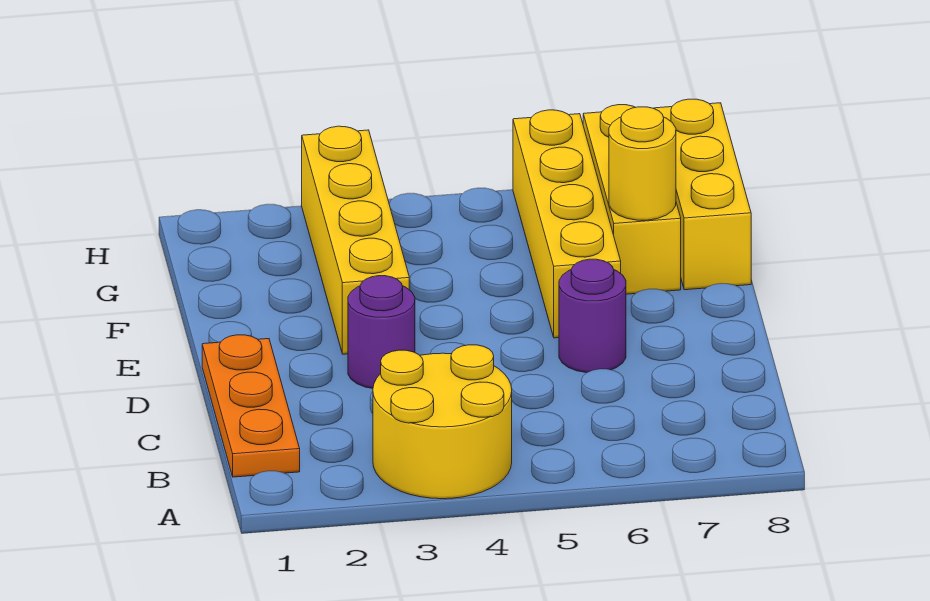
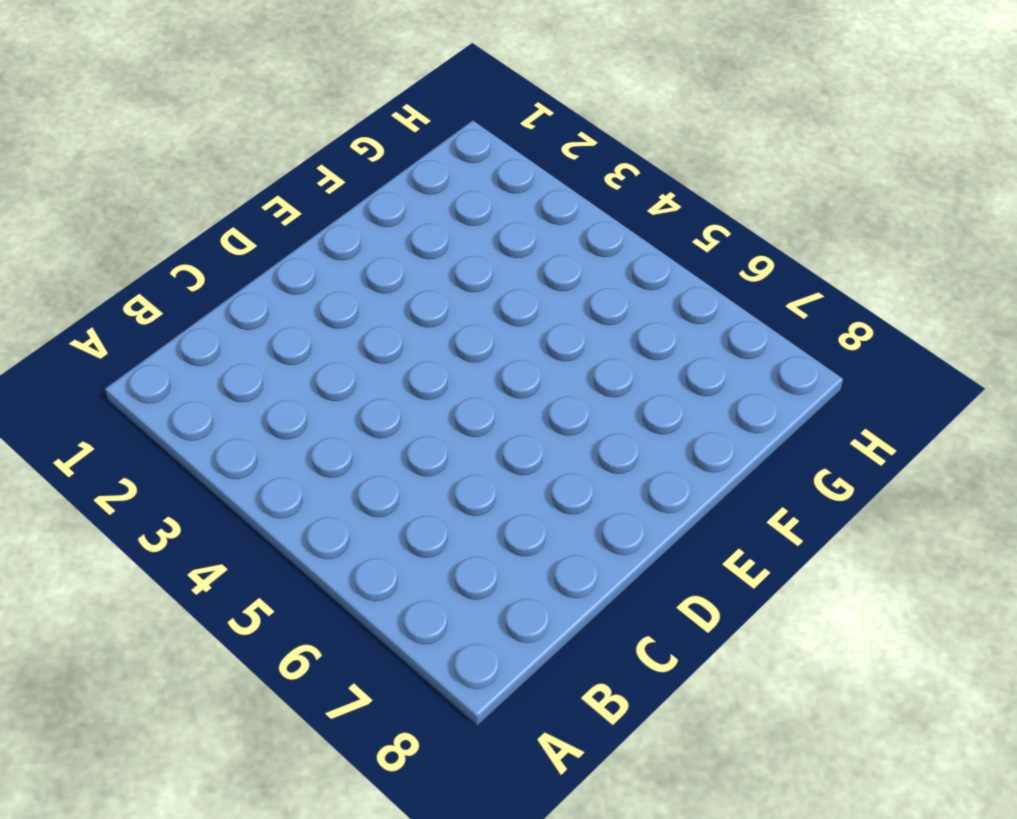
none -> yellow 2x2 round brick [373,345,512,499]
none -> orange 1x3 plate [202,335,300,477]

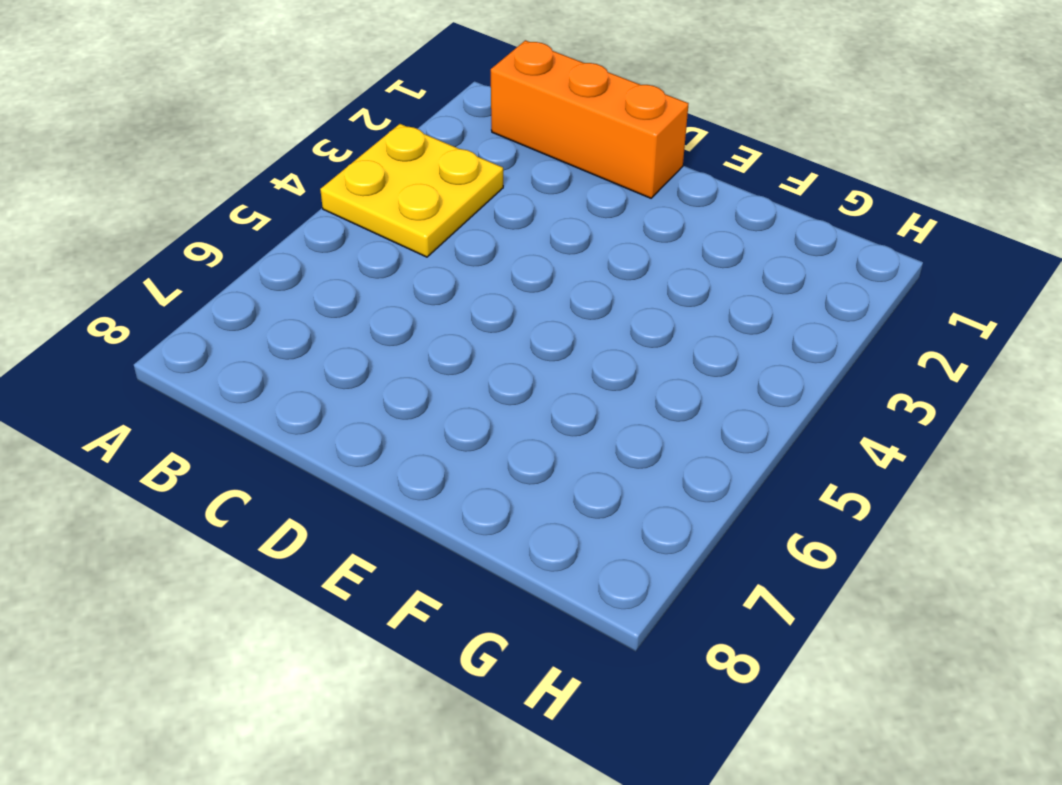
yellow 2x2 plate [320,124,503,257] -> yellow 2x2 round brick [373,345,512,499]
orange 1x3 brick [491,40,688,198] -> orange 1x3 plate [202,335,300,477]
none -> purple 1x1 round brick [348,276,415,388]
none -> purple 1x1 round brick [559,259,626,373]

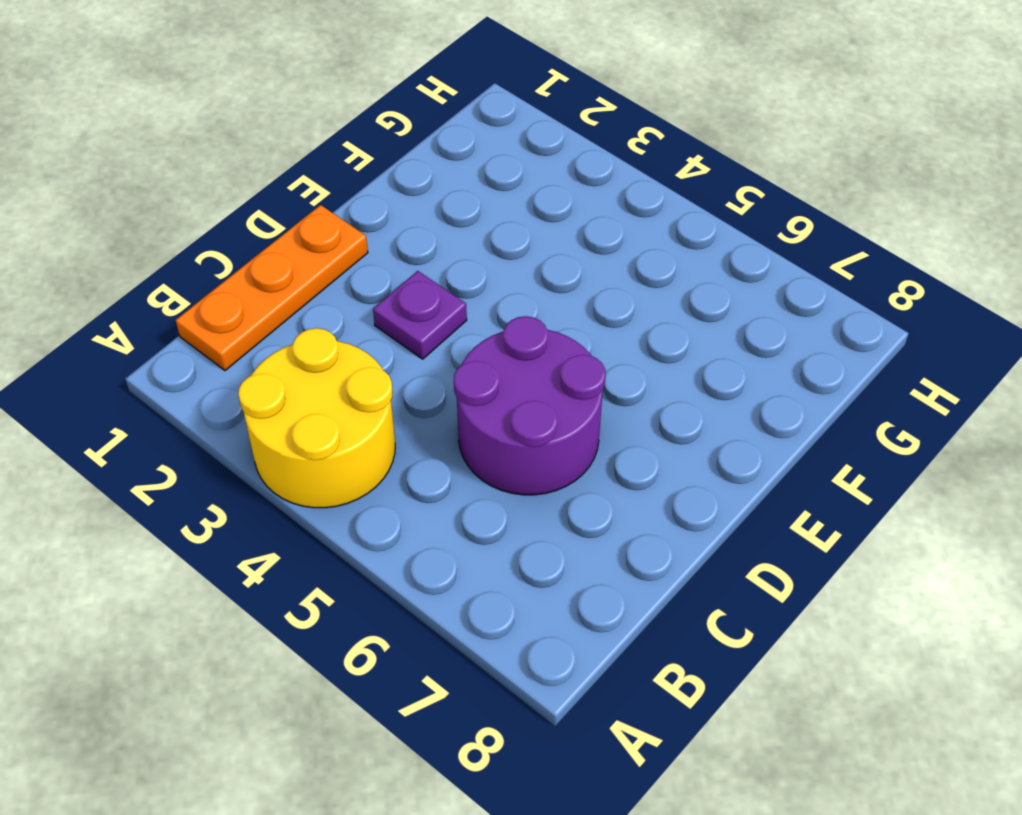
purple 2x2 round brick [454,316,605,495] -> purple 1x1 round brick [559,259,626,373]
purple 1x1 plate [373,271,467,359] -> purple 1x1 round brick [348,276,415,388]
none -> yellow 1x4 brick [302,126,409,354]
none -> yellow 1x4 brick [513,110,621,338]

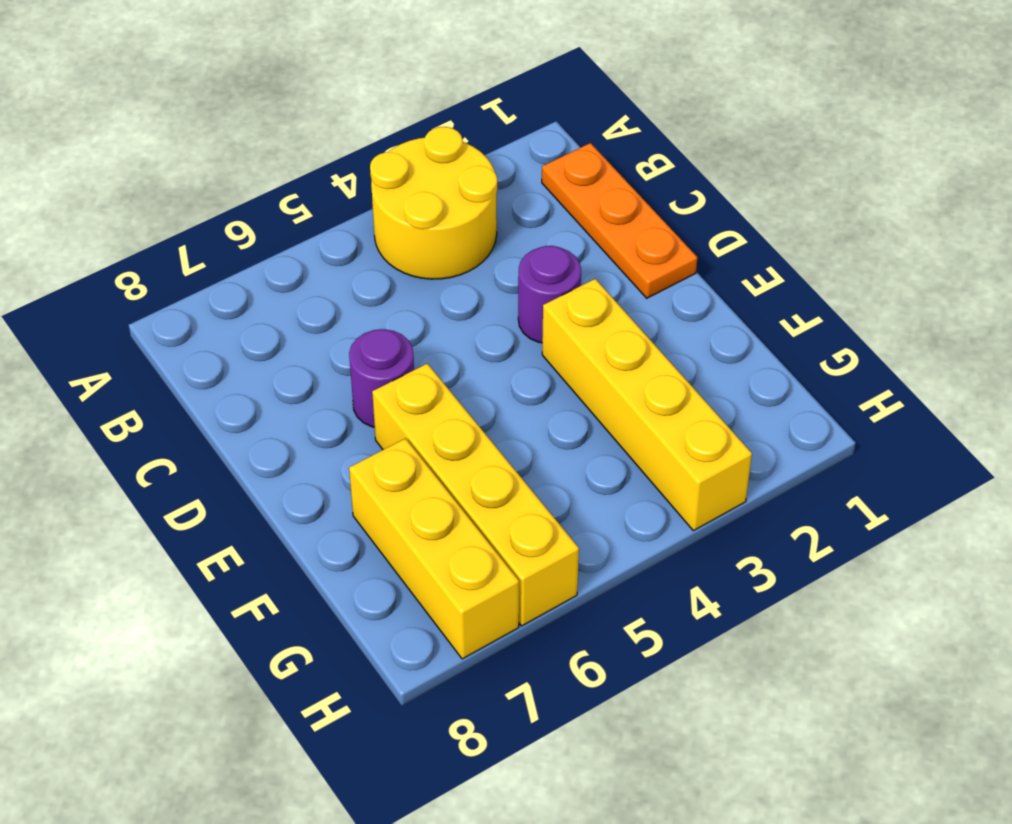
none -> yellow 1x3 brick [654,99,751,290]
none -> yellow 1x1 round brick [609,107,676,220]

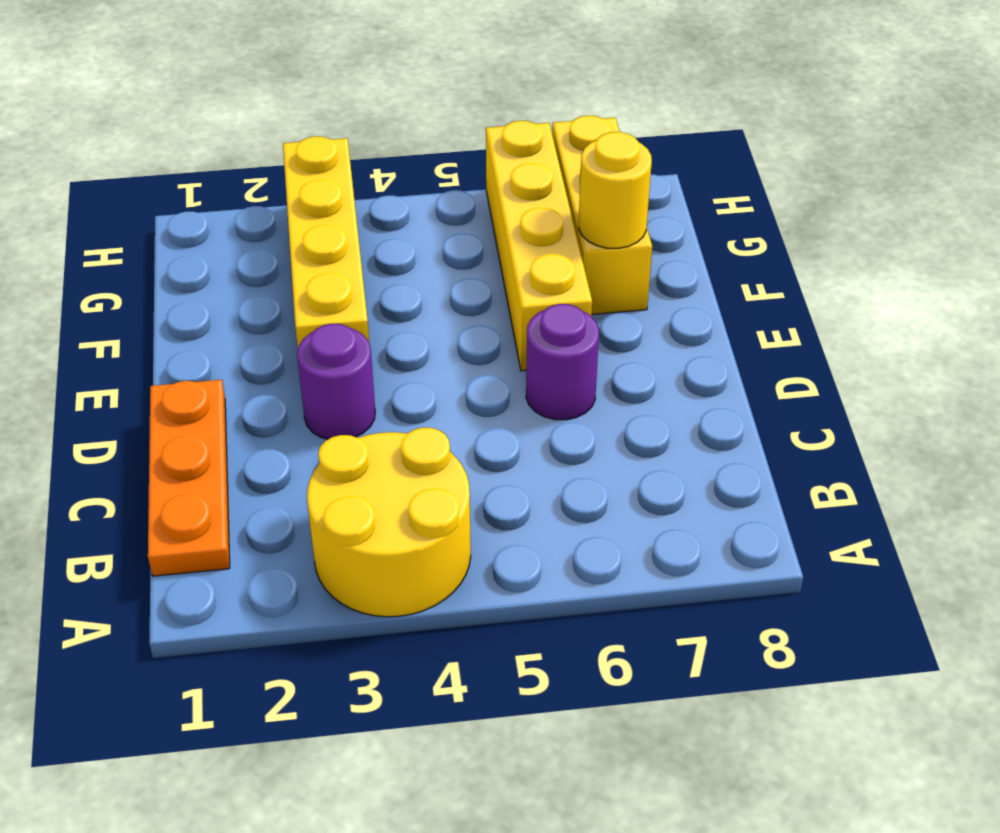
none -> yellow 1x3 brick [654,99,751,290]

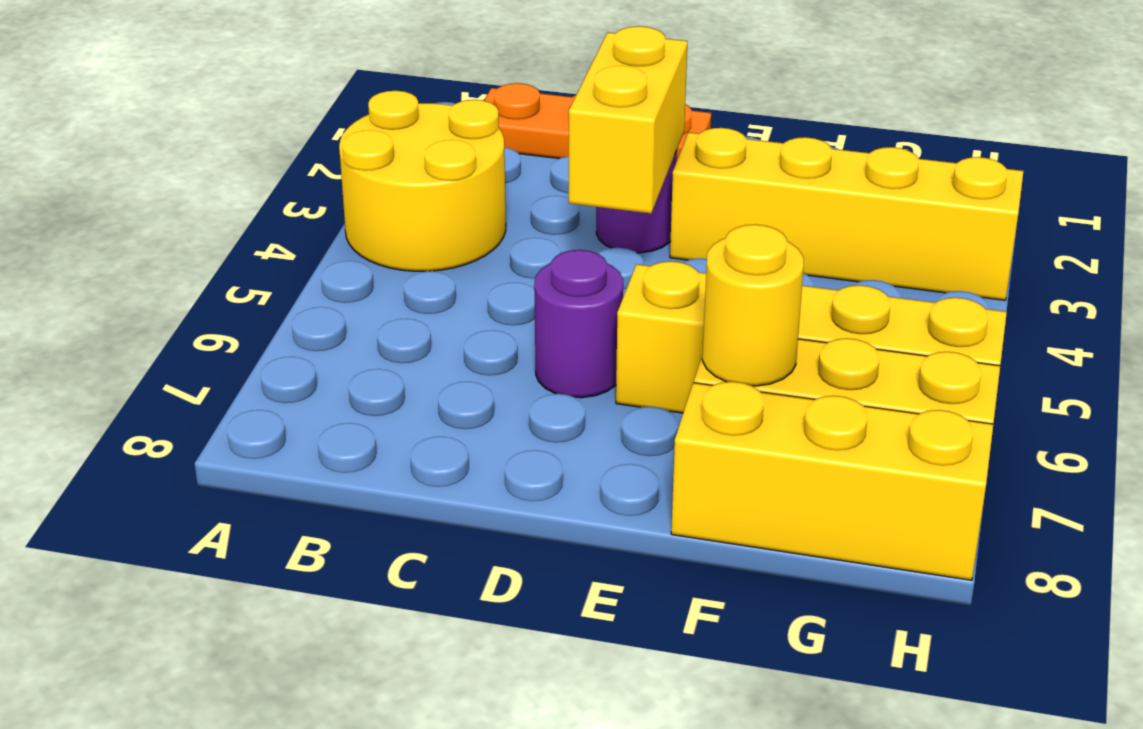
yellow 1x2 brick [569,26,687,213] -> none

